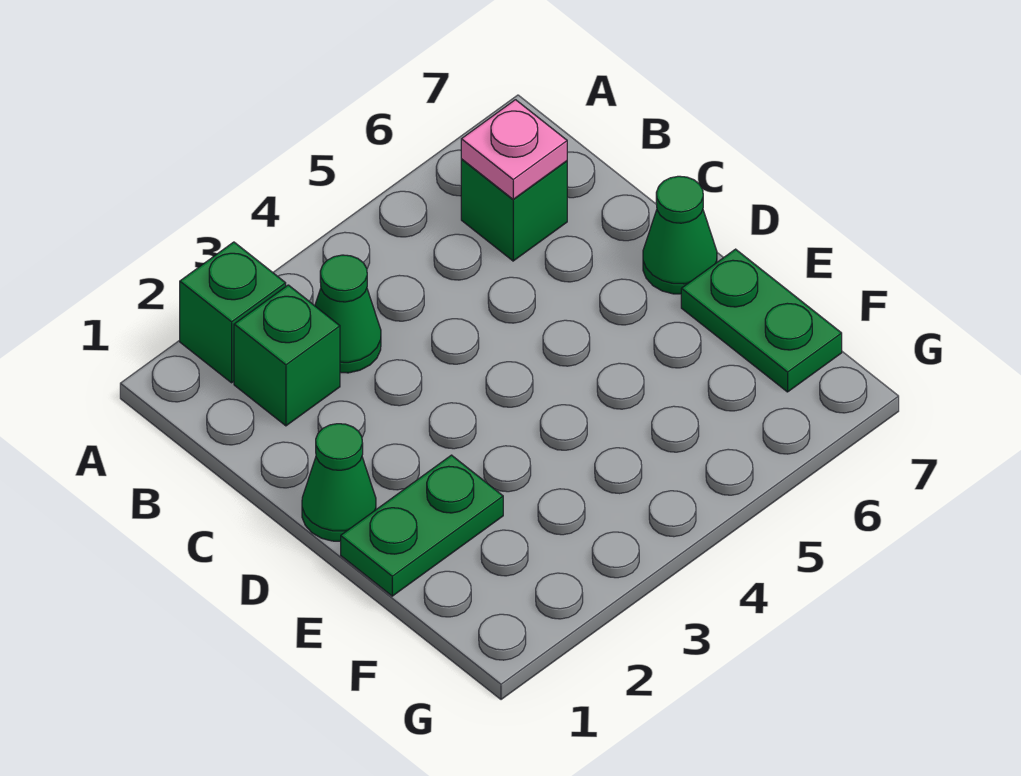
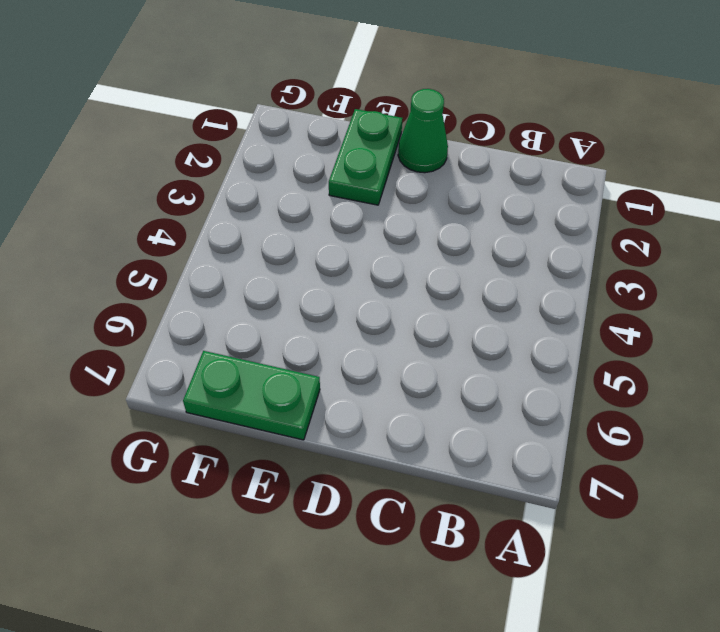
none -> green 1x1 brick [180,242,286,383]
none -> green 1x1 brick [234,285,340,426]

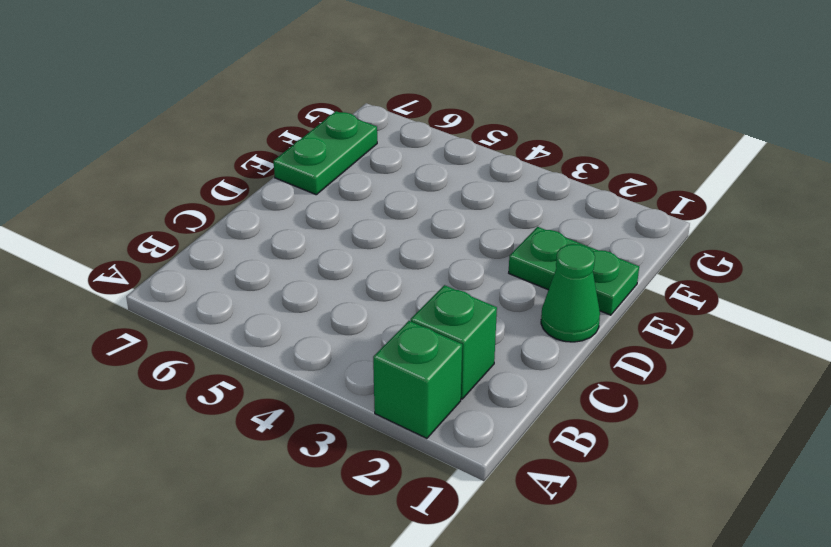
none -> green 1x1 cone [315,255,381,373]
none -> green 1x1 brick [461,160,567,261]

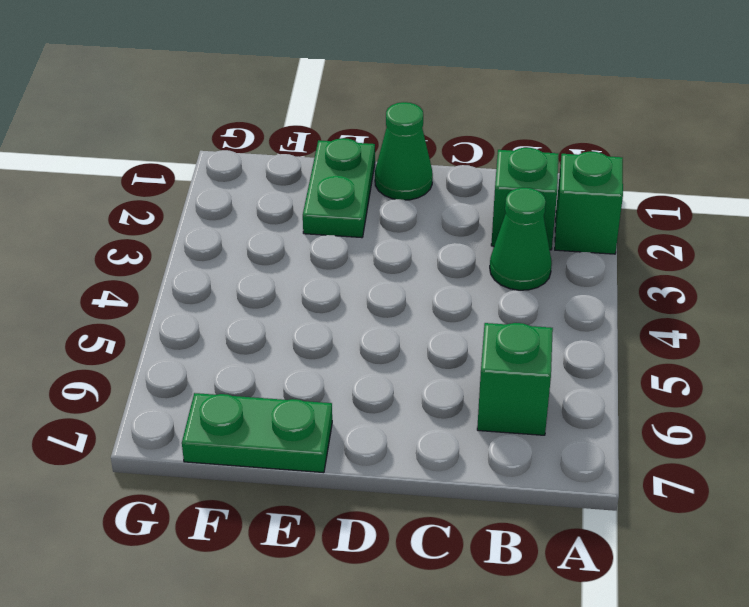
none -> green 1x1 cone [643,176,717,294]
none -> pink 1x1 plate [461,100,567,199]

